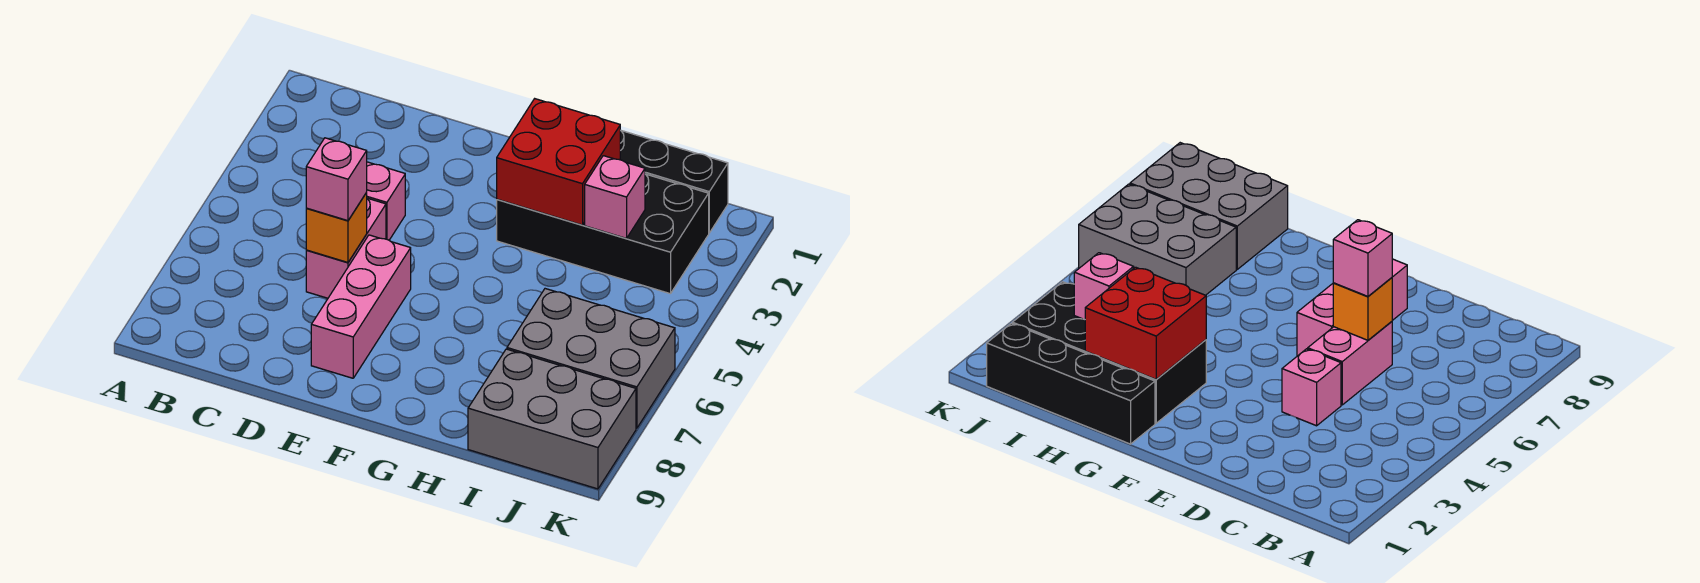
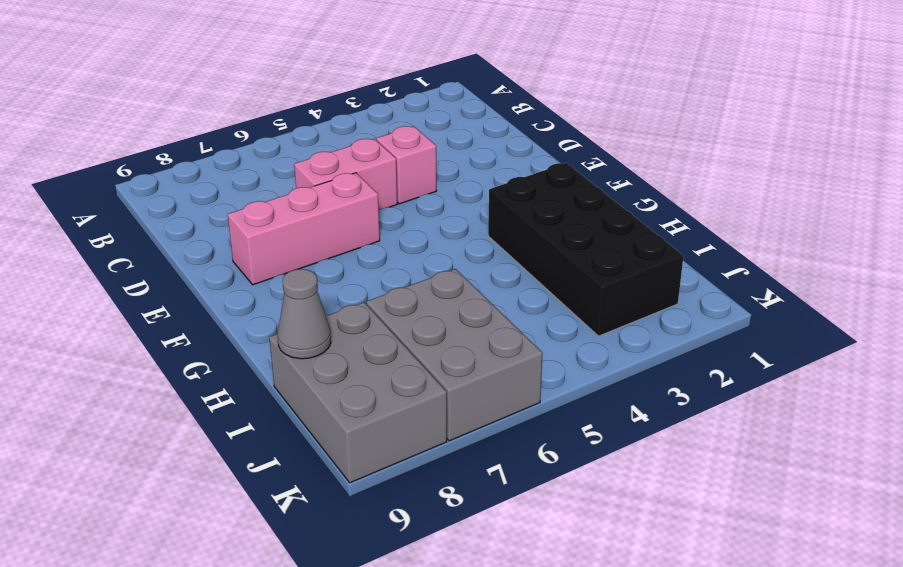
grey 1x1 cone [277,269,331,359] -> none
none -> black 1x4 brick [620,130,728,233]
none -> orange 1x1 brick [306,193,367,262]

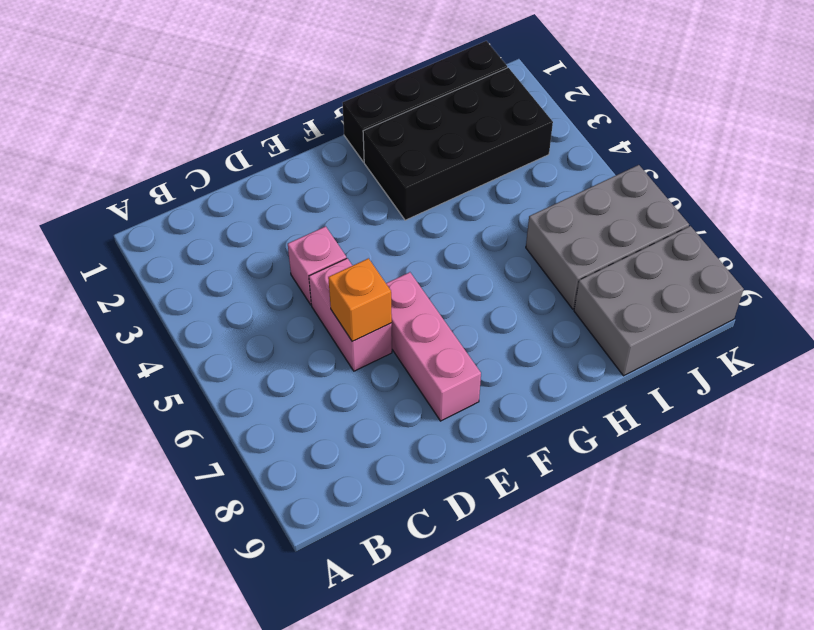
none -> red 2x2 brick [497,99,620,225]
none -> pink 1x1 brick [585,156,645,238]

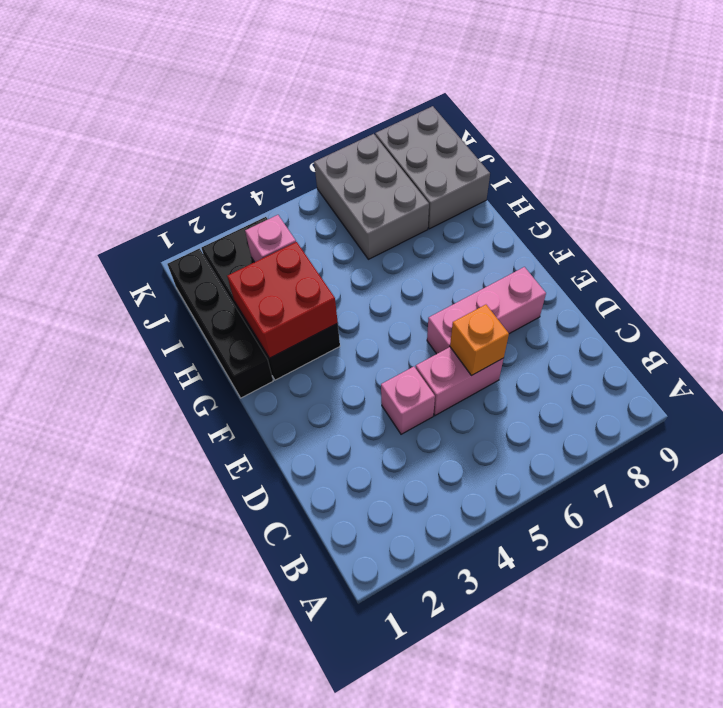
none -> pink 1x1 brick [306,138,367,221]

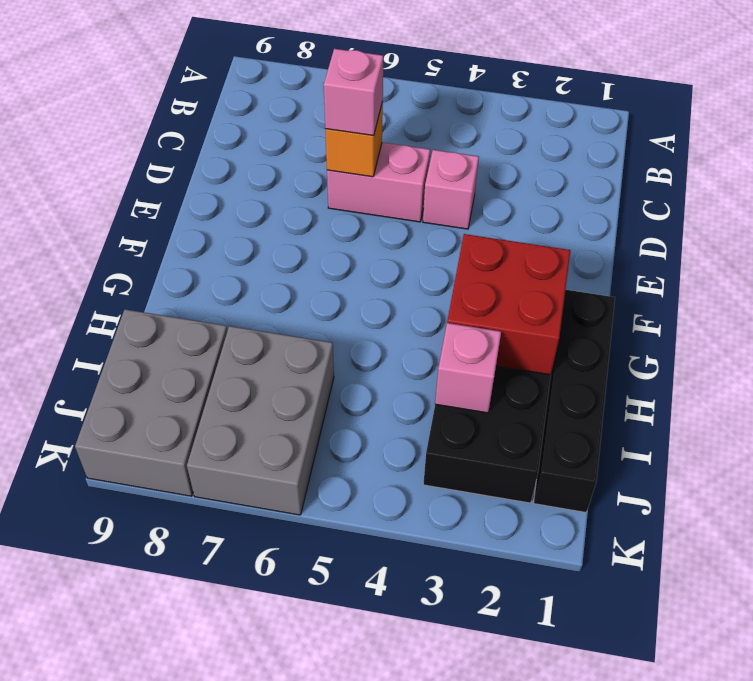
none -> pink 1x3 brick [311,235,411,378]

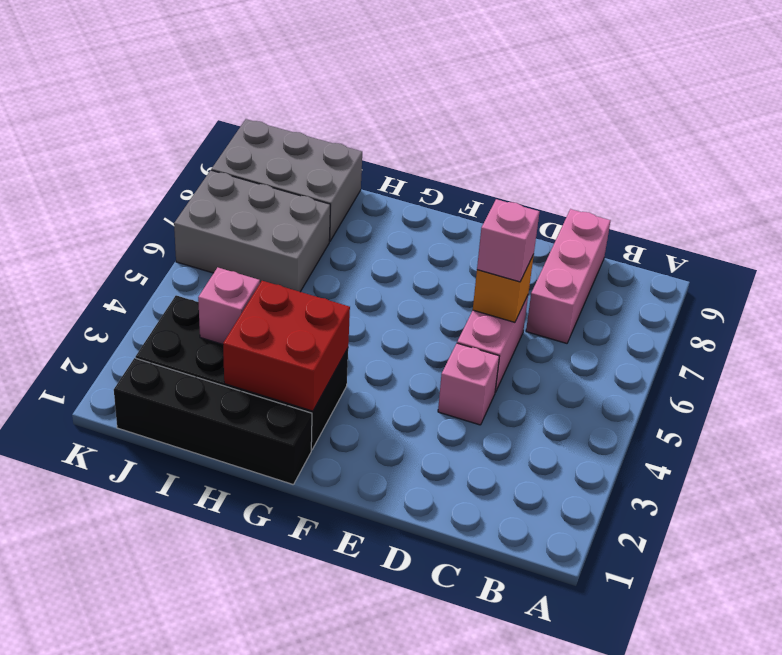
pink 1x3 brick [526,209,611,343] -> pink 1x3 brick moved to [311,235,411,378]

